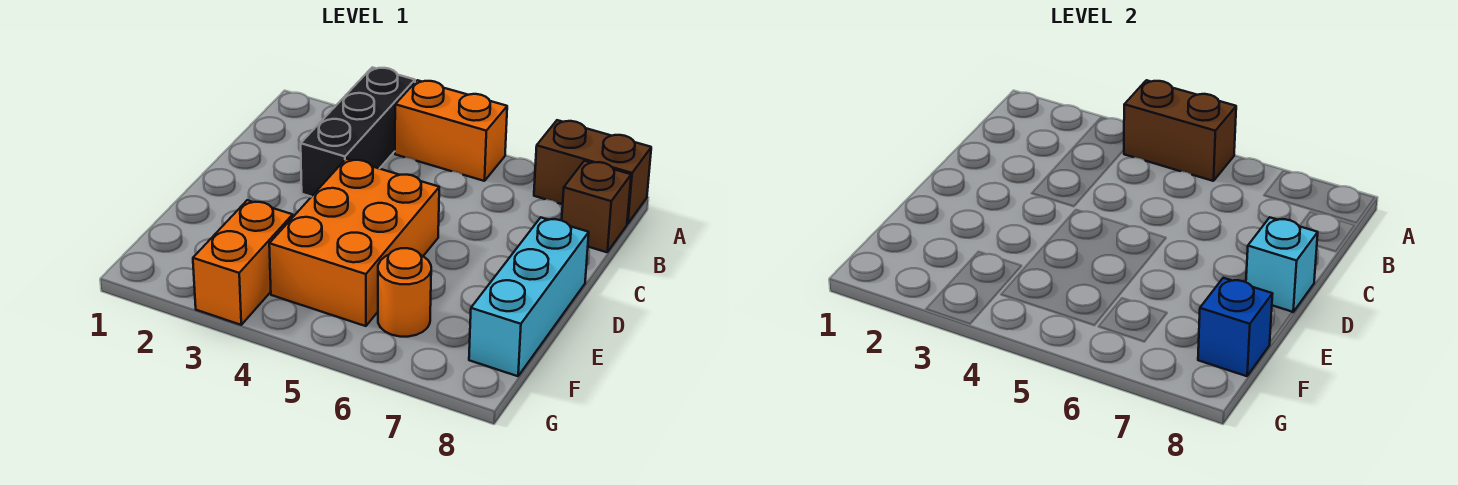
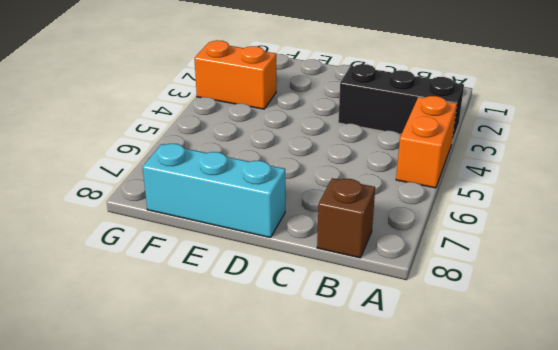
none -> brown 1x2 brick [534,120,651,224]
none -> orange 2x3 brick [269,159,439,326]

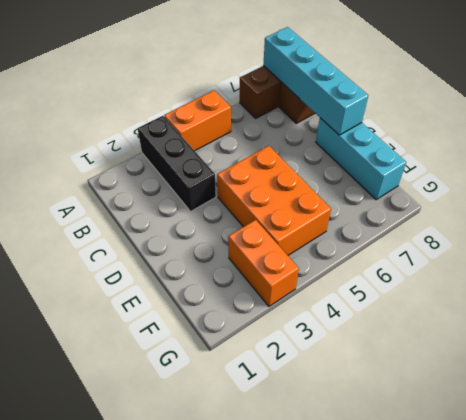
cyan 1x4 brick [263,27,368,135] -> cyan 1x1 brick [1246,217,1318,312]
none -> orange 1x1 round brick [378,248,431,337]
none -> brown 1x2 brick [1124,80,1236,181]

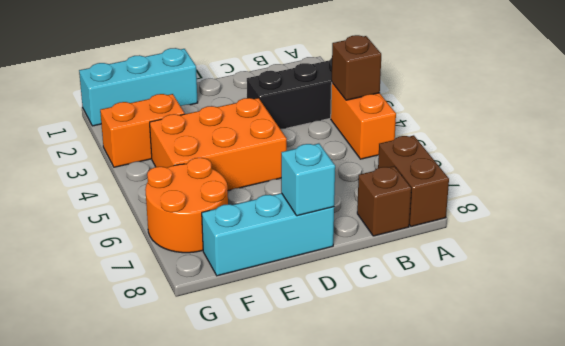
brown 1x1 brick [332,35,381,100] -> brown 1x2 brick [1124,80,1236,181]
cyan 1x3 brick [79,48,198,126] -> none
orange 2x2 round brick [145,158,228,253] -> orange 1x1 round brick [378,248,431,337]
none -> blue 1x1 brick [1198,278,1272,376]

